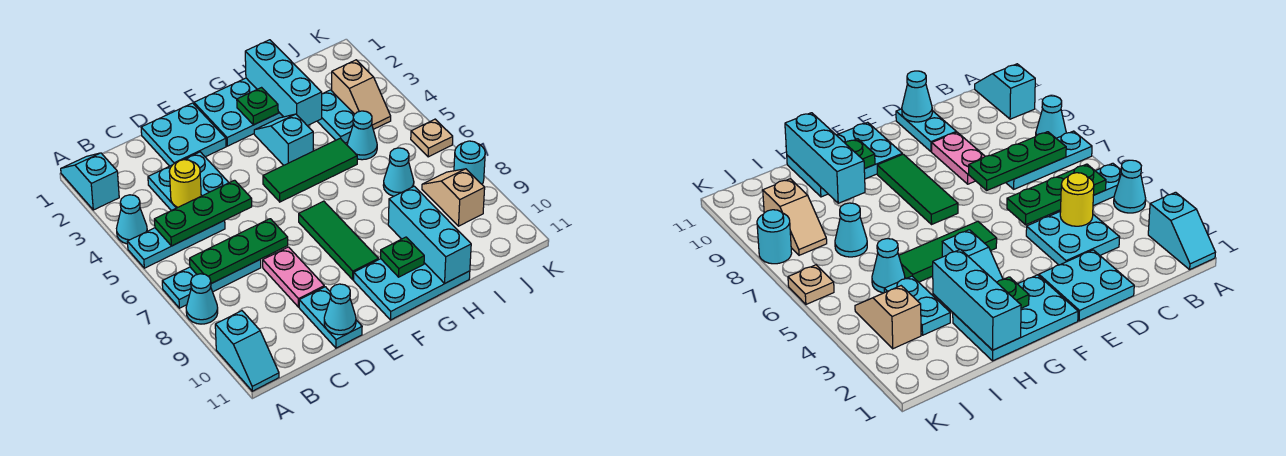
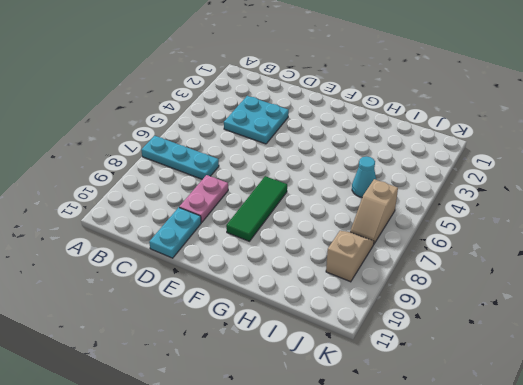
tan 1x2 slope [350,179,398,244] -> tan 1x2 slope moved to [332,60,391,129]
none -> cyan 1x2 slope [61,153,119,210]
none -> cyan 1x1 cone [117,195,147,244]
none -> cyan 1x3 plate [127,220,225,268]
none -> cyan 1x1 cone [186,274,218,324]

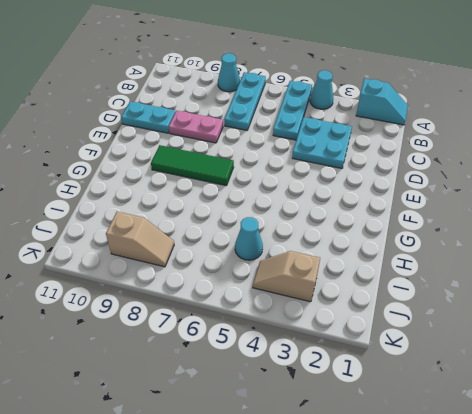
none -> cyan 1x2 slope [215,311,279,391]
none -> cyan 2x2 plate [141,103,226,166]
none -> cyan 2x3 plate [194,78,283,146]
none -> green 1x3 tile [263,138,357,202]

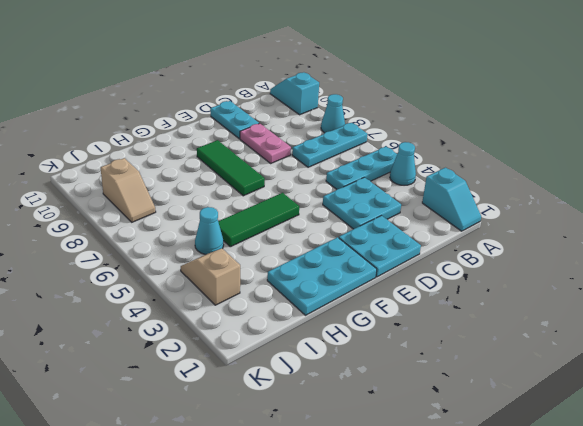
none -> cyan 2x3 plate [354,259,470,320]
none -> cyan 1x2 slope [254,114,313,165]
none -> cyan 1x2 plate [317,90,354,143]
none -> cyan 1x1 cone [383,148,414,196]

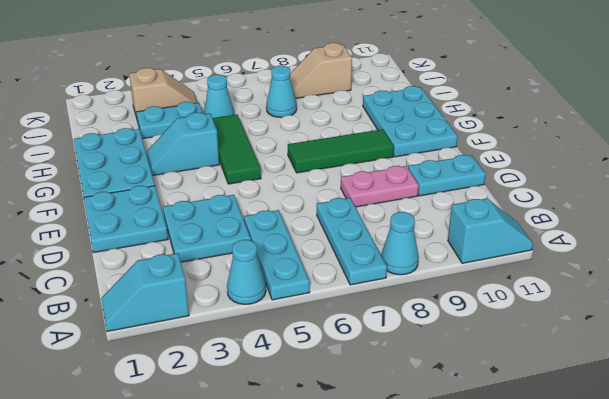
none -> tan 1x1 plate [411,119,453,157]
none -> cyan 1x1 round brick [454,141,485,184]
none -> green 1x3 plate [154,180,252,246]
none -> green 1x3 plate [190,219,288,284]

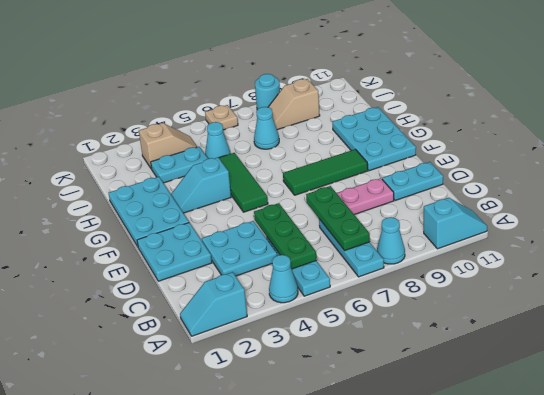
none -> yellow 1x1 round brick [169,160,201,207]
none -> cyan 1x1 cone [324,284,356,335]
none -> green 1x1 plate [237,88,278,125]
none -> green 1x1 plate [381,237,424,277]

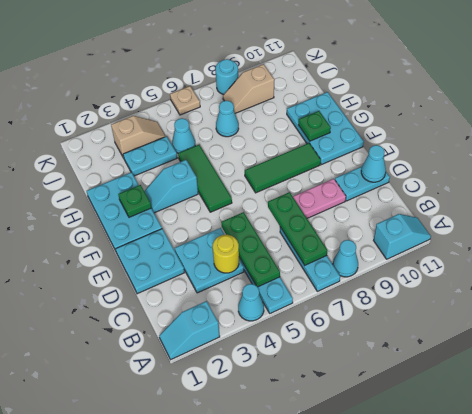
none -> cyan 1x3 brick [245,40,322,126]
none -> cyan 1x3 brick [388,186,471,284]

